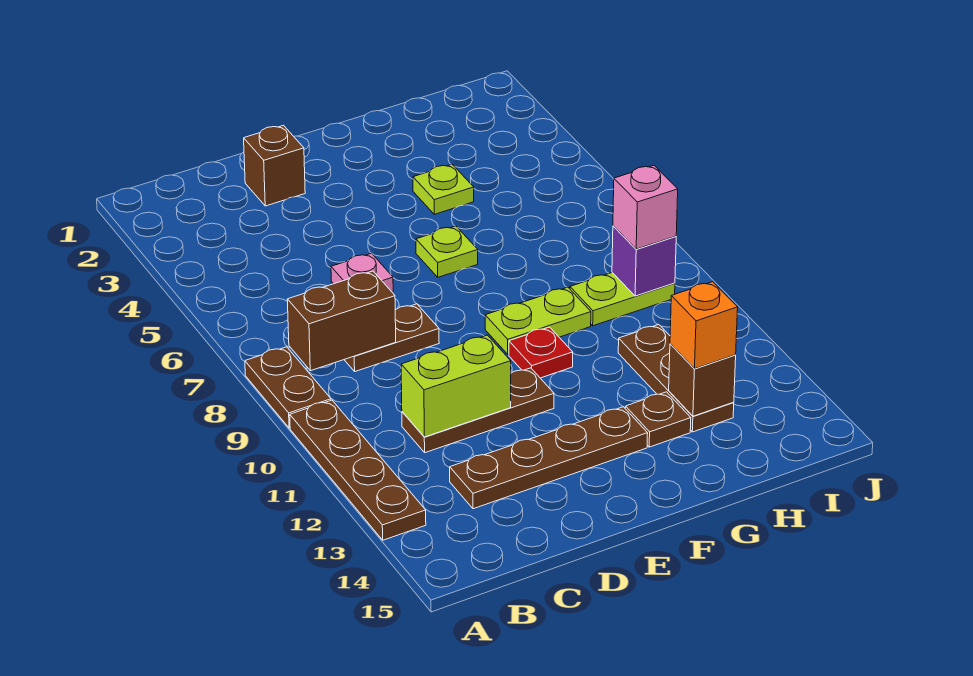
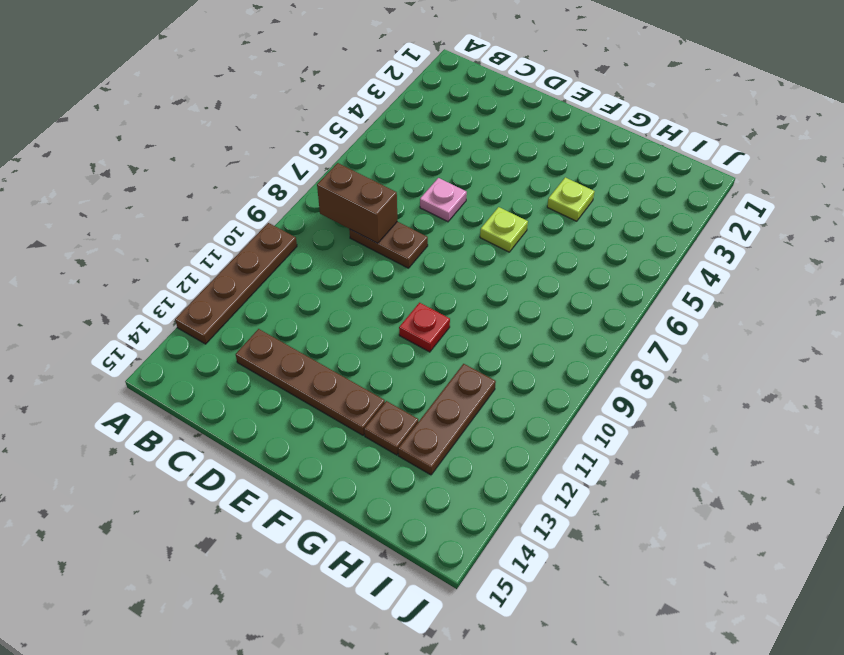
none -> brown 1x2 plate [245,347,331,428]
none -> brown 1x3 plate [402,368,554,453]
none -> brown 1x1 brick [244,125,305,206]

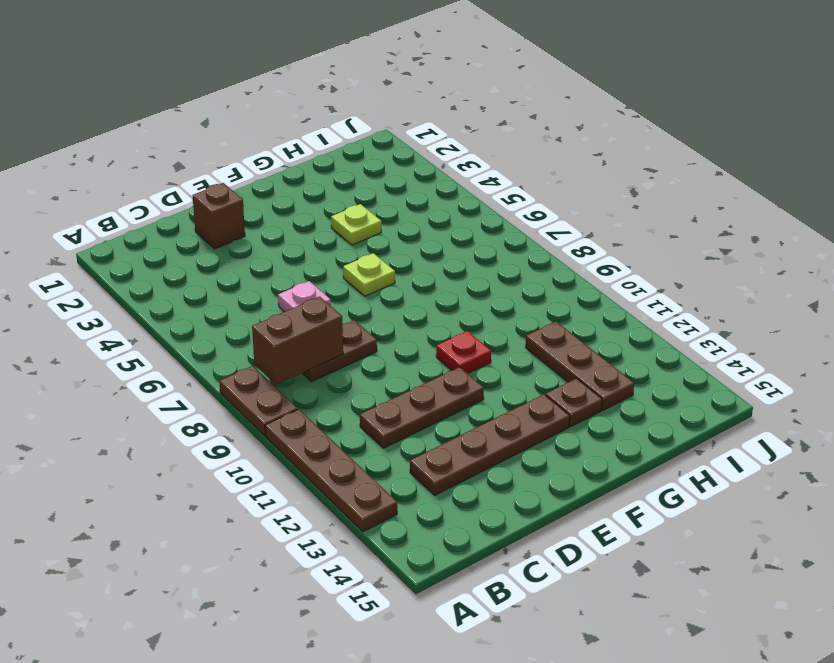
none -> lime 1x2 plate [485,287,591,354]
none -> lime 1x2 plate [570,273,675,326]
none -> lime 1x2 brick [401,335,511,437]

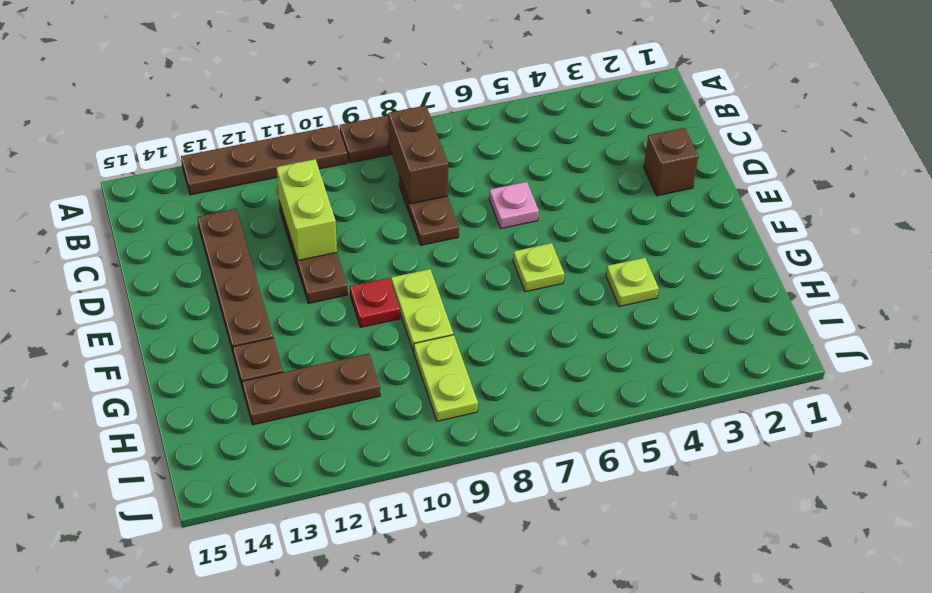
none -> brown 1x1 brick [669,344,736,416]
none -> purple 1x1 brick [612,226,676,296]
none -> orange 1x1 brick [670,282,738,369]

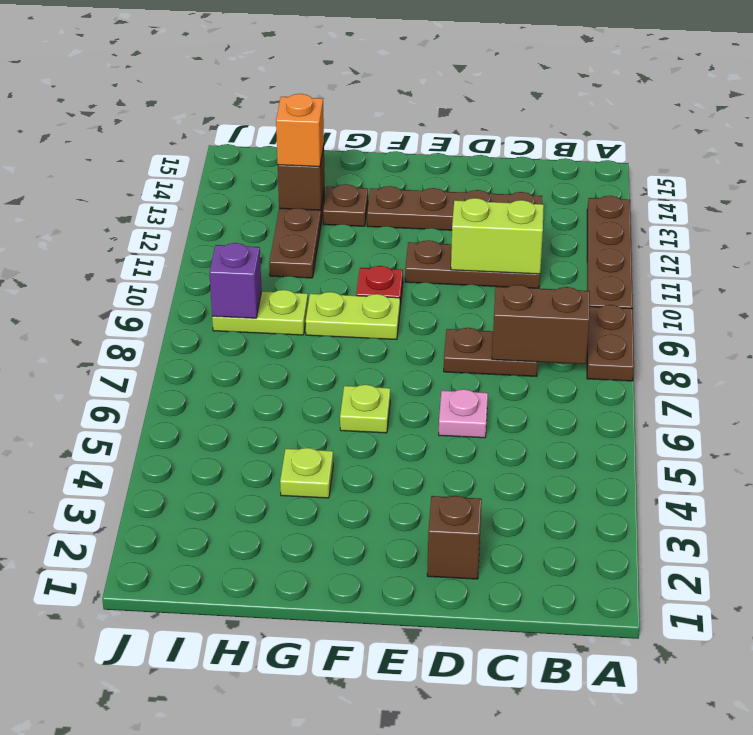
none -> pink 1x1 brick [613,165,678,249]

